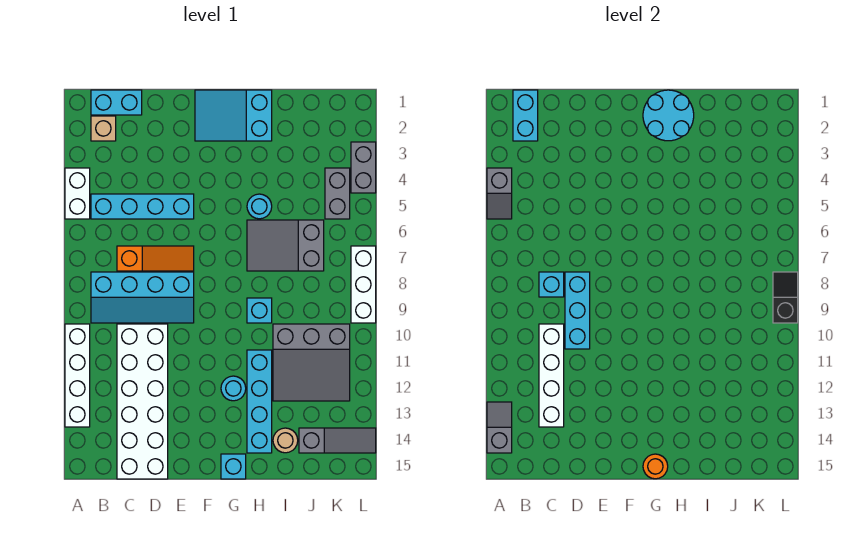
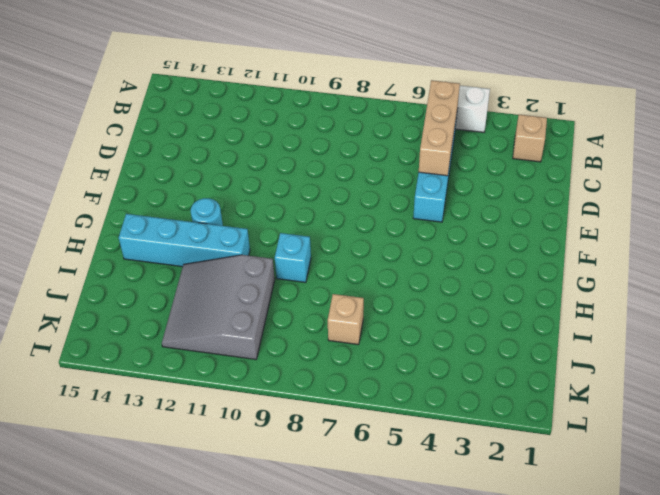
tan 1x3 brick [419,80,460,176] -> none
tan 1x1 brick [328,294,364,345] -> grey 2x3 slope [247,220,324,271]
none -> white 1x4 brick [65,324,90,427]
none -> cyan 1x2 brick [91,90,142,115]
none -> cyan 2x4 slope [91,272,194,323]
none -> orange 1x3 slope [117,246,194,271]

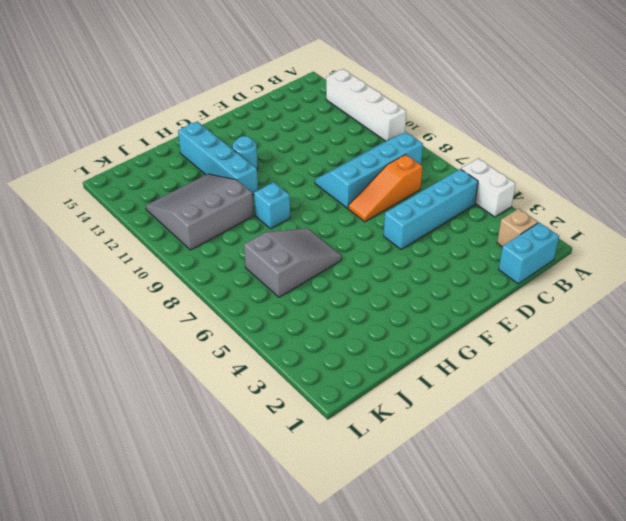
none -> white 2x6 brick [117,324,168,479]
none -> cyan 2x3 slope [195,90,272,141]
none -> cyan 1x1 brick [221,454,246,479]
none -> cyan 1x1 round brick [247,194,272,219]

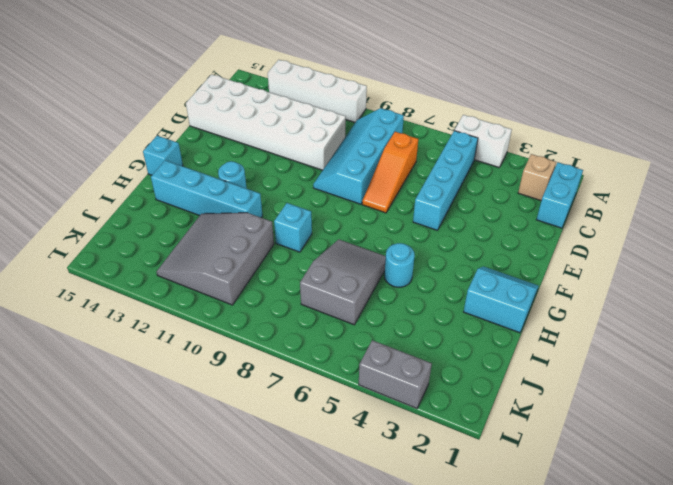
cyan 2x2 slope [464,267,539,333] -> cyan 2x3 slope [195,90,272,141]
none -> tan 1x1 round brick [273,428,298,453]
none -> grey 1x3 slope [299,428,376,453]
none -> grey 1x2 brick [325,168,350,219]
none -> white 1x3 brick [351,246,376,323]

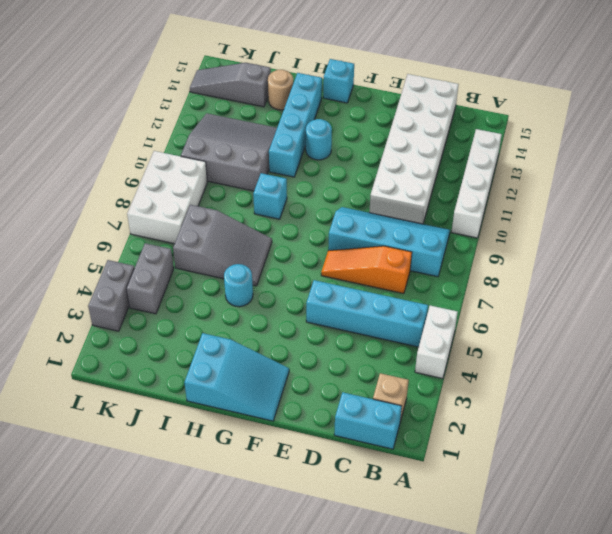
white 2x3 brick [127,151,207,244] -> white 1x3 brick [351,246,376,323]
none -> grey 1x2 slope [487,168,512,219]
none -> grey 1x2 slope [487,402,512,453]
none -> cyan 1x2 brick [513,90,538,141]
none -> cyan 1x1 brick [539,272,564,297]

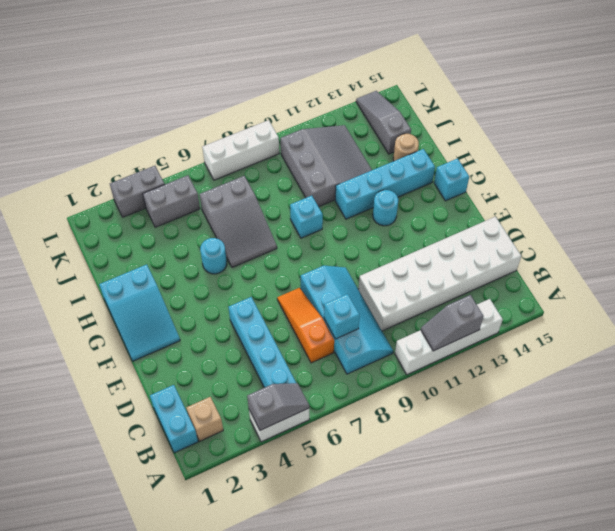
grey 1x2 slope [421,295,484,351] -> grey 1x2 slope moved to [487,402,512,453]
none -> cyan 1x2 brick [513,90,538,141]
none -> white 1x4 brick [539,324,564,427]
none -> cyan 1x3 brick [565,272,590,349]
none -> cyan 2x2 round brick [643,90,694,141]

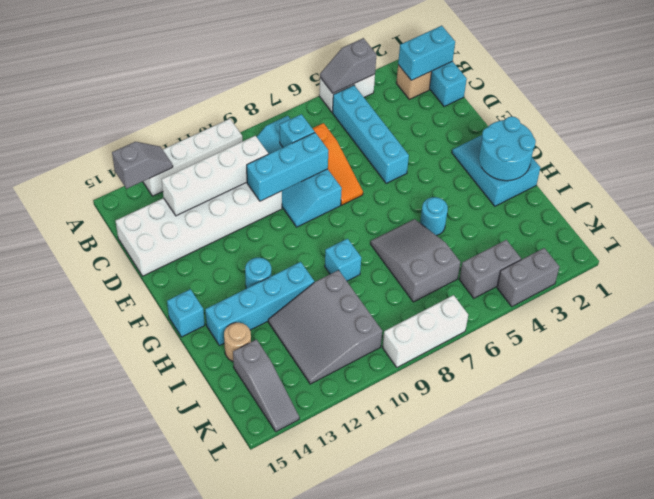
none -> orange 1x1 round brick [643,454,668,479]
none -> black 1x2 slope [773,272,798,323]

